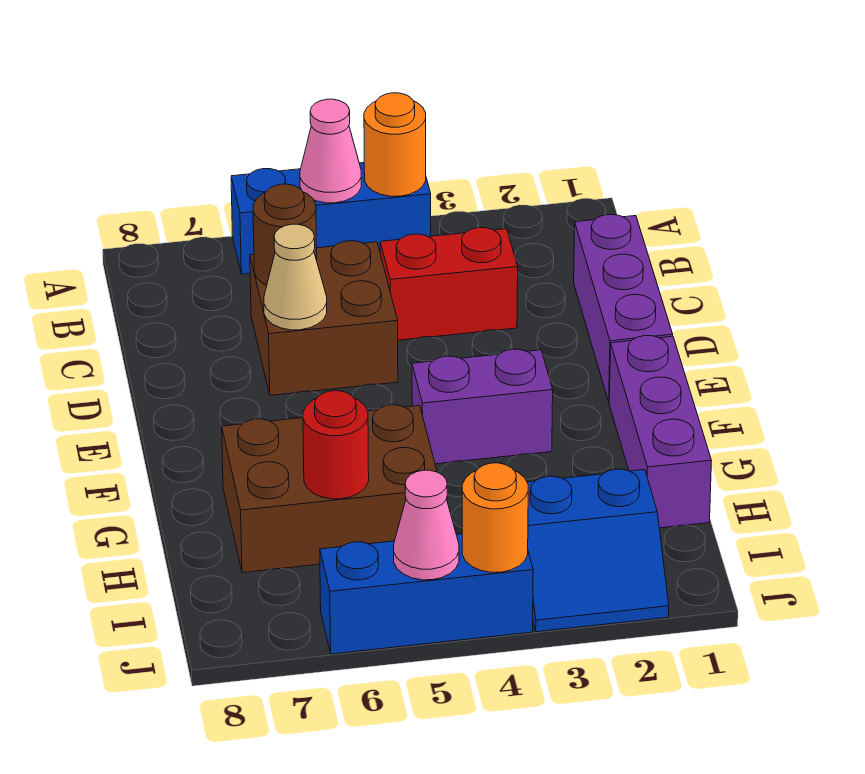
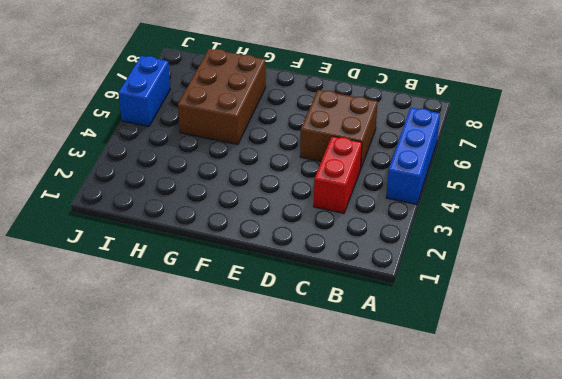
blue 1x2 brick [118,56,170,126] -> blue 1x3 brick [320,534,533,654]
none -> purple 1x3 brick [574,215,673,401]
none -> purple 1x3 brick [609,336,711,528]
none -> purple 1x2 brick [412,349,553,464]

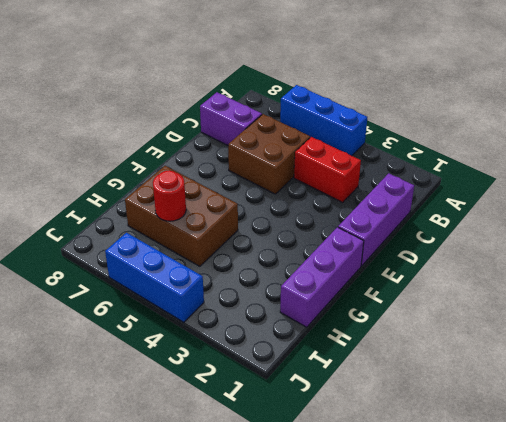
purple 1x2 brick [200,92,262,145] -> purple 1x2 brick moved to [412,349,553,464]
none -> blue 2x2 slope [527,469,669,632]
none -> orange 1x1 round brick [364,93,426,196]
none -> pink 1x1 cone [300,99,361,203]

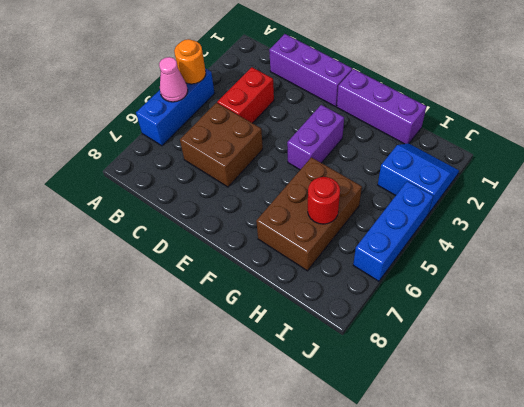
blue 2x2 slope [378,143,459,214] -> blue 2x2 slope turned to [527,469,669,632]
none -> brown 1x1 round brick [253,184,317,285]
none -> tan 1x1 cone [264,224,327,330]
none -> orange 1x1 round brick [462,463,528,572]

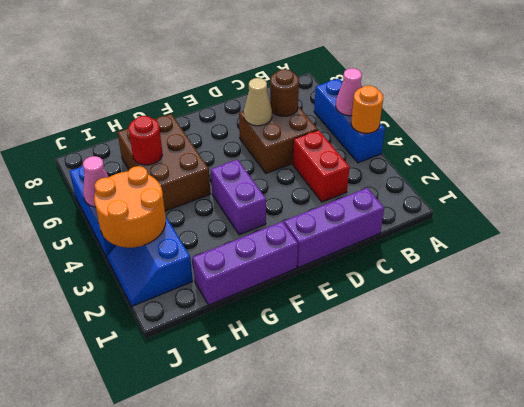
orange 2x2 round brick [94,166,166,248] -> orange 1x1 round brick [462,463,528,572]

